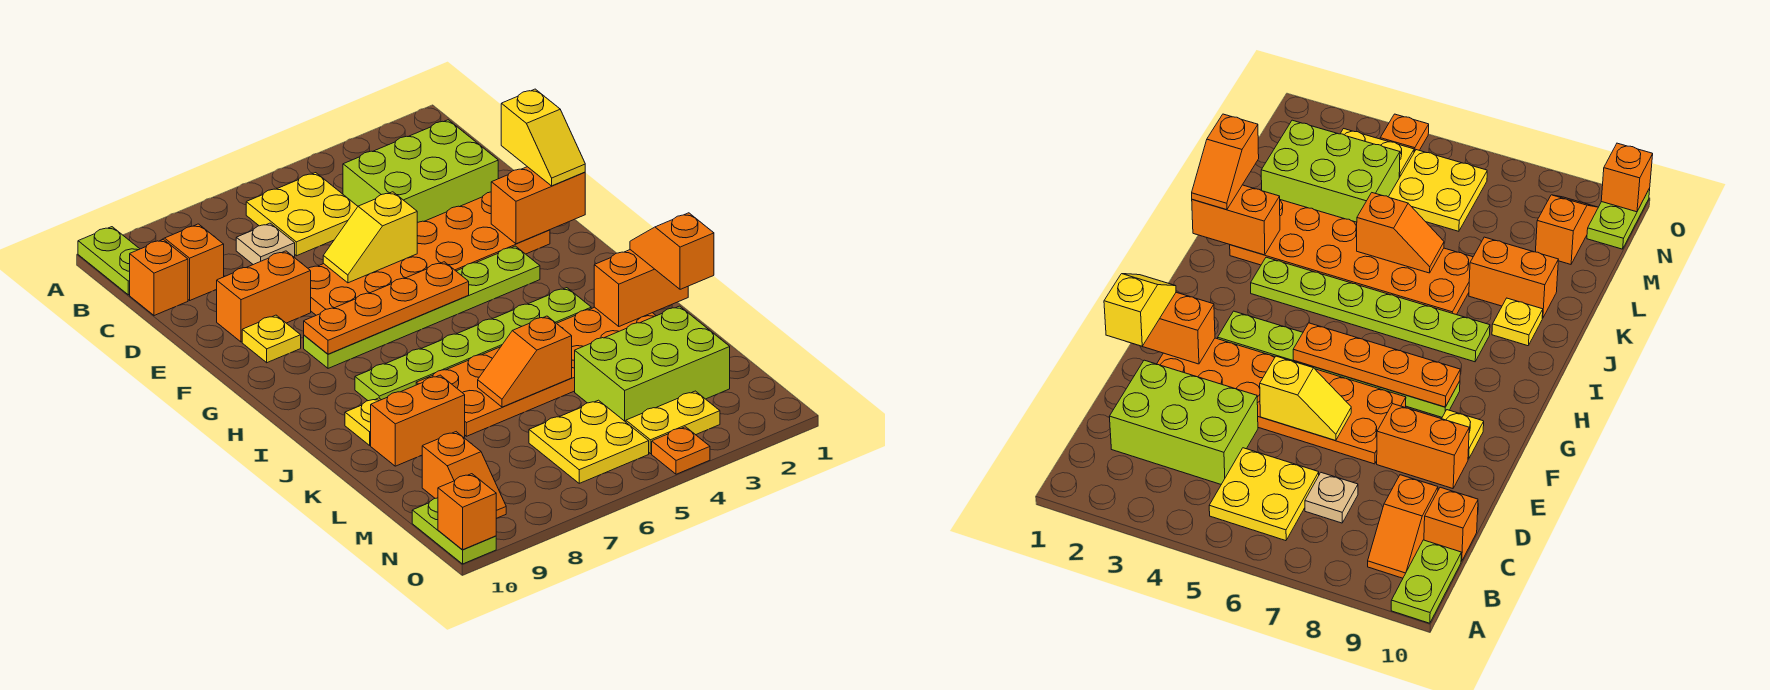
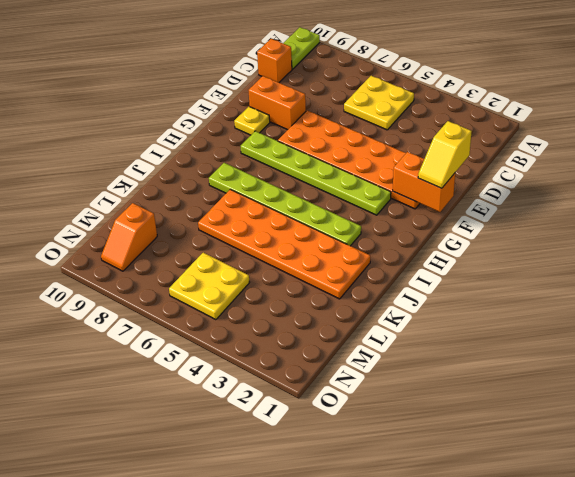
none -> orange 1x2 slope [162,224,224,300]
none -> lime 2x3 brick [343,120,498,222]
none -> tan 1x1 plate [236,223,295,265]

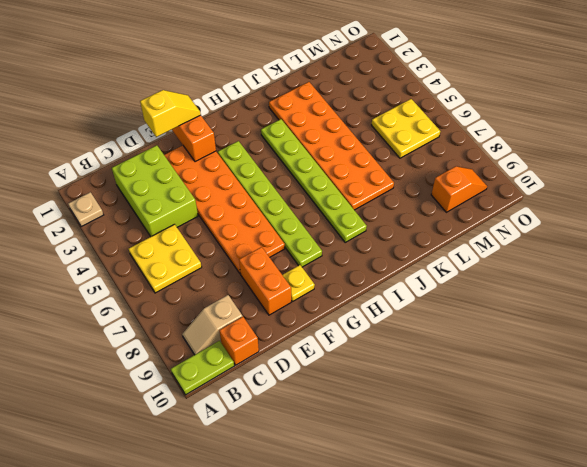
tan 1x1 plate [68,192,103,227] -> tan 1x1 plate moved to [236,223,295,265]
tan 1x2 slope [182,295,243,355] -> orange 1x2 slope [162,224,224,300]
none -> yellow 1x1 plate [345,398,381,445]
none -> orange 1x2 brick [371,375,465,466]
none -> lime 2x3 brick [575,306,730,422]

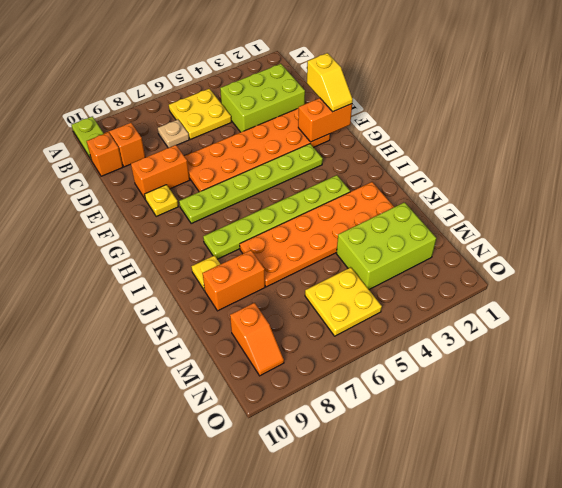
none -> yellow 1x2 plate [626,391,720,454]
none -> lime 1x2 plate [412,498,496,564]
none -> orange 1x1 plate [652,427,710,474]

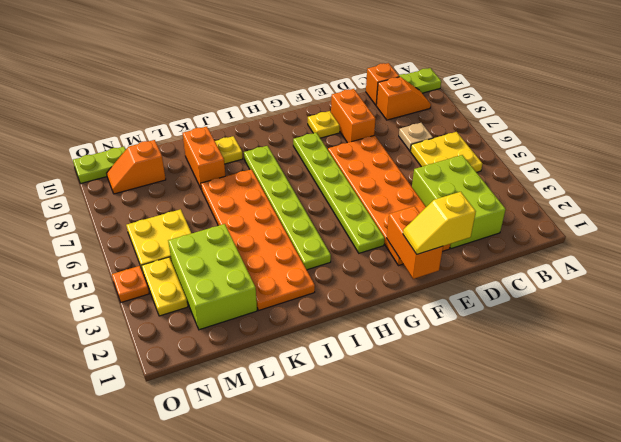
none -> yellow 1x2 slope [323,192,417,283]
none -> orange 1x4 plate [304,262,469,354]
none -> orange 1x2 brick [594,250,688,326]

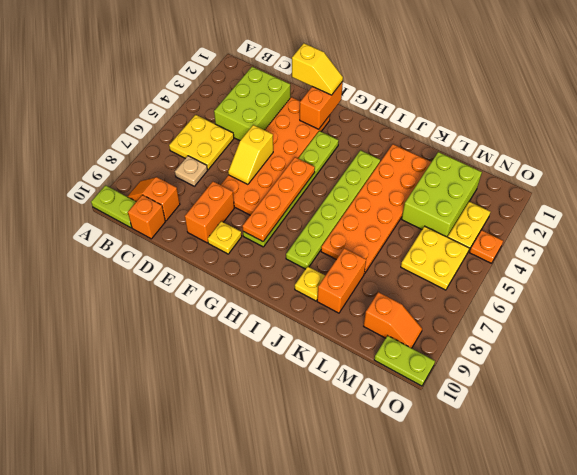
none -> orange 1x2 brick [594,250,688,326]
none -> orange 1x2 slope [478,316,572,407]
none -> orange 1x1 brick [438,474,497,550]

